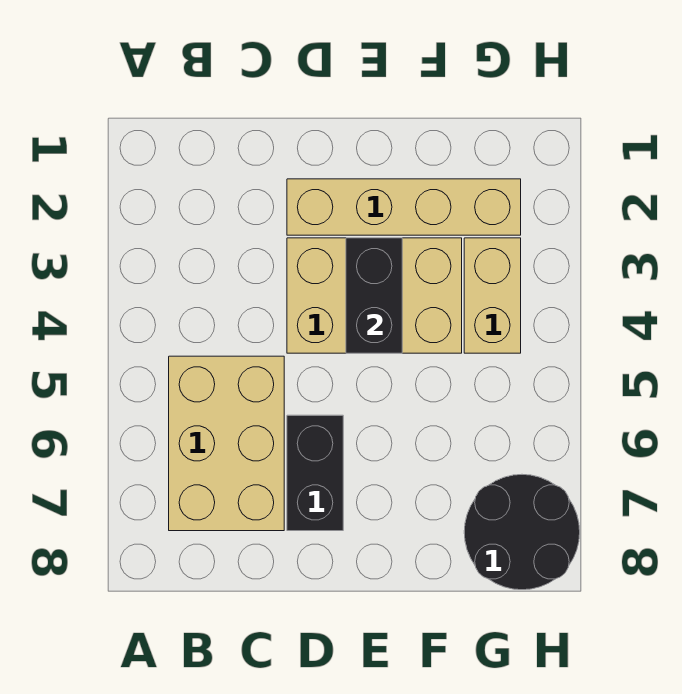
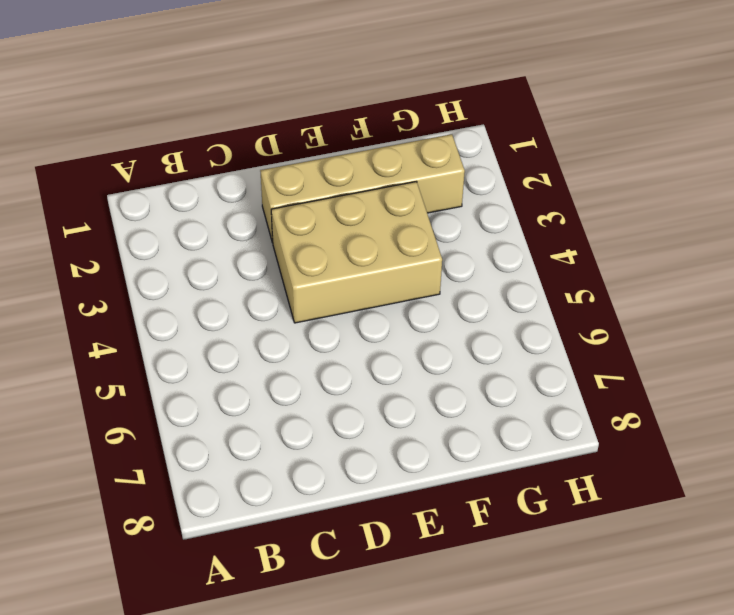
none -> tan 2x3 brick [169,356,284,531]
none -> black 1x2 brick [287,415,343,531]

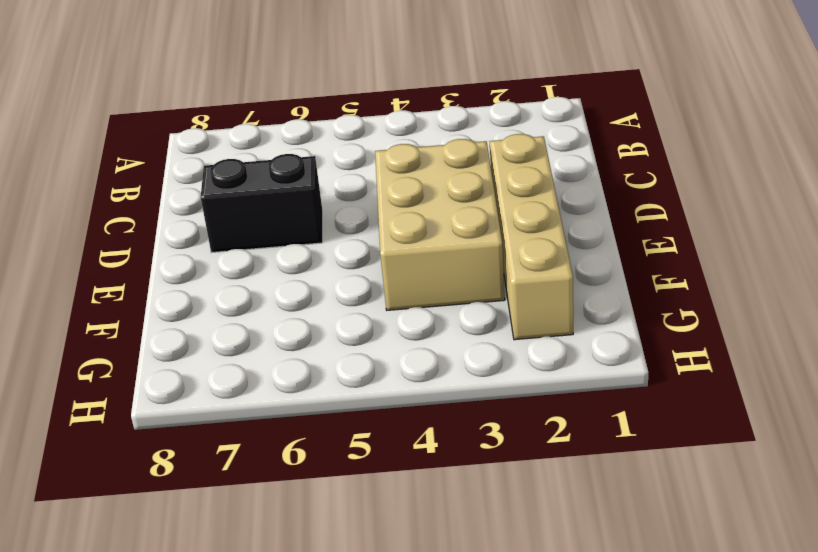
none -> tan 2x3 brick [169,356,284,531]
none -> tan 1x2 brick [464,238,521,353]

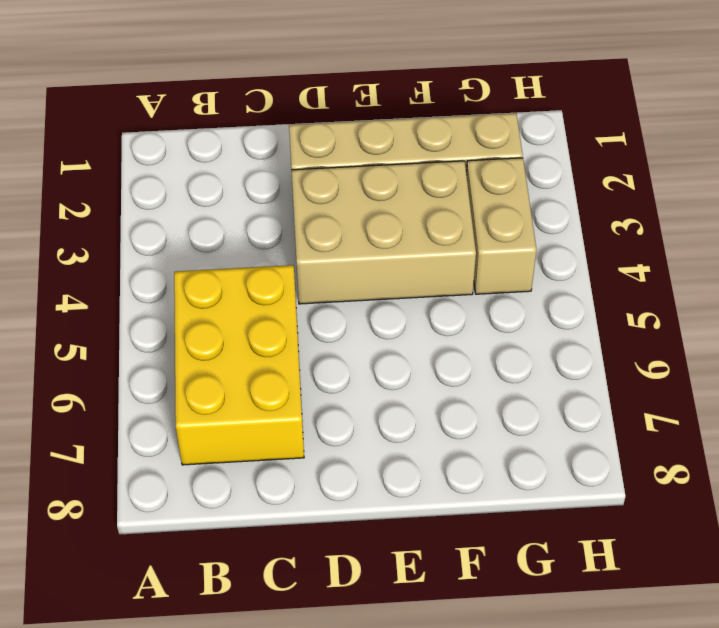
yellow 2x3 brick [174,265,304,465] -> tan 2x3 brick [169,356,284,531]
none -> black 1x2 brick [287,415,343,531]
none -> black 2x2 round brick [464,474,580,590]

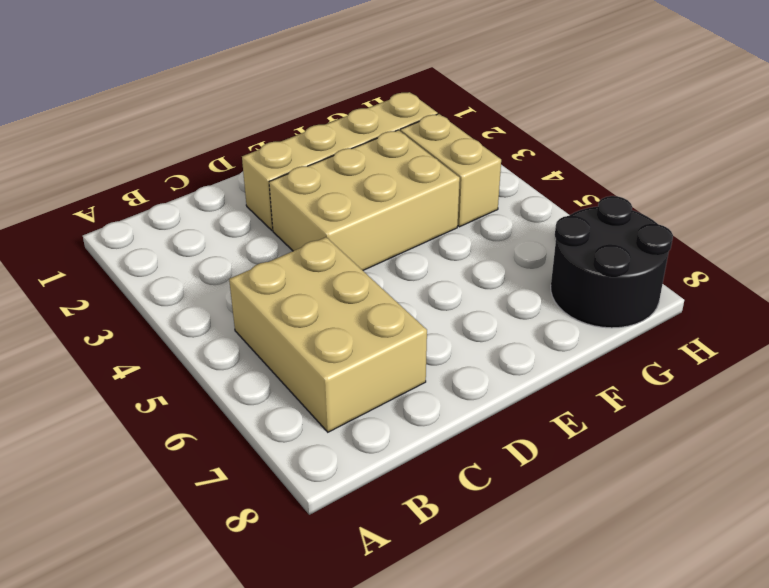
none -> black 1x2 brick [287,415,343,531]
none -> black 1x2 brick [346,238,402,353]

